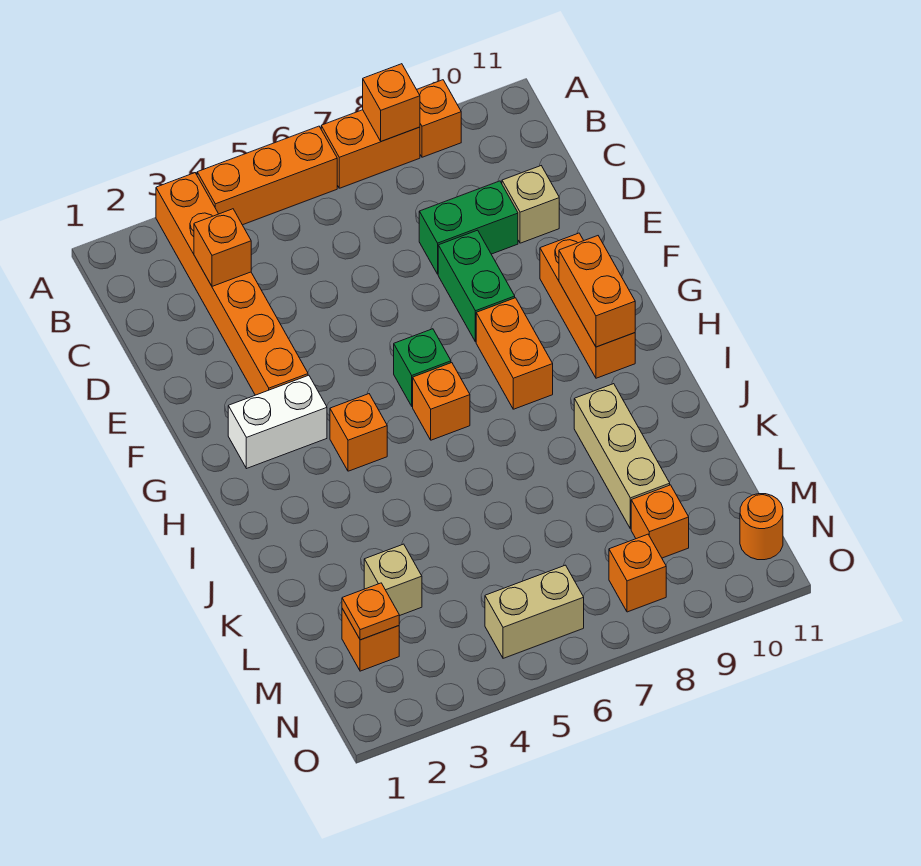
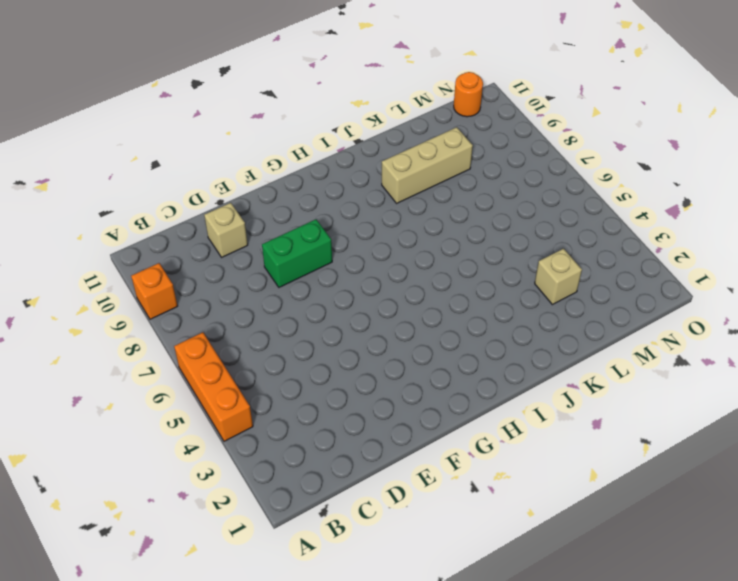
none -> orange 1x6 brick [156,173,308,395]
none -> orange 1x2 brick [321,110,420,188]
none -> green 1x2 brick [419,181,518,274]

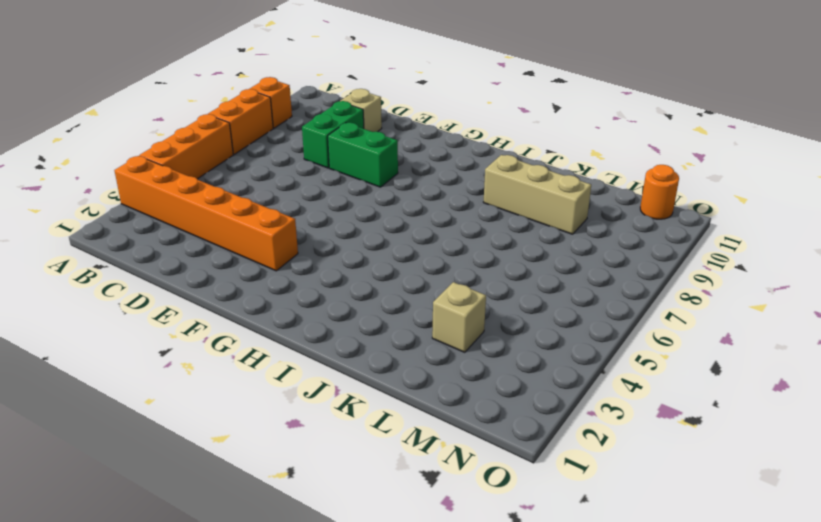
none -> orange 1x3 brick [540,233,635,378]
none -> white 1x2 brick [228,375,327,469]
none -> green 1x1 brick [394,329,451,406]

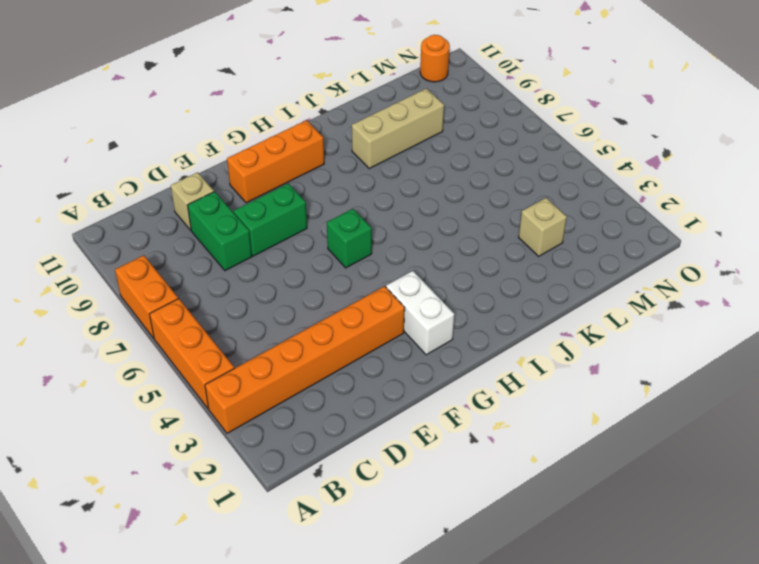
none -> orange 1x1 brick [417,80,461,157]
none -> orange 1x2 brick [476,298,553,409]
none -> orange 1x1 brick [330,394,387,471]

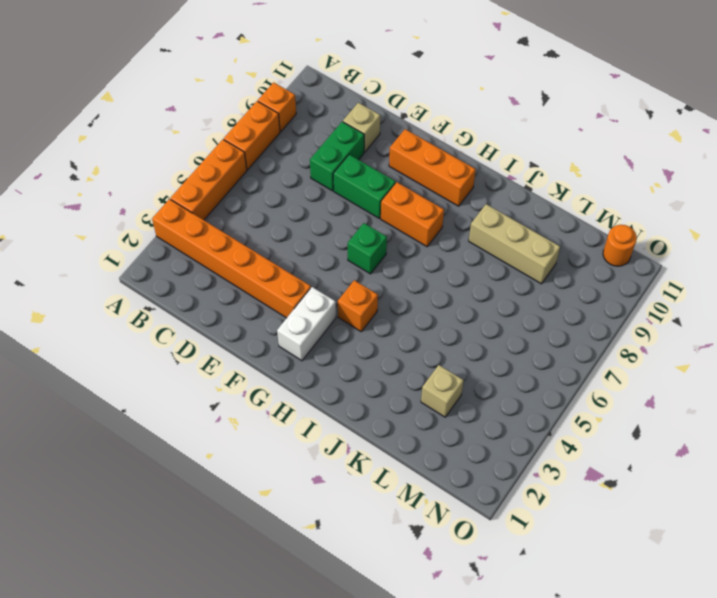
none -> orange 1x1 brick [413,363,470,440]
none -> orange 1x1 brick [342,609,399,671]
none -> orange 1x1 brick [631,485,689,558]

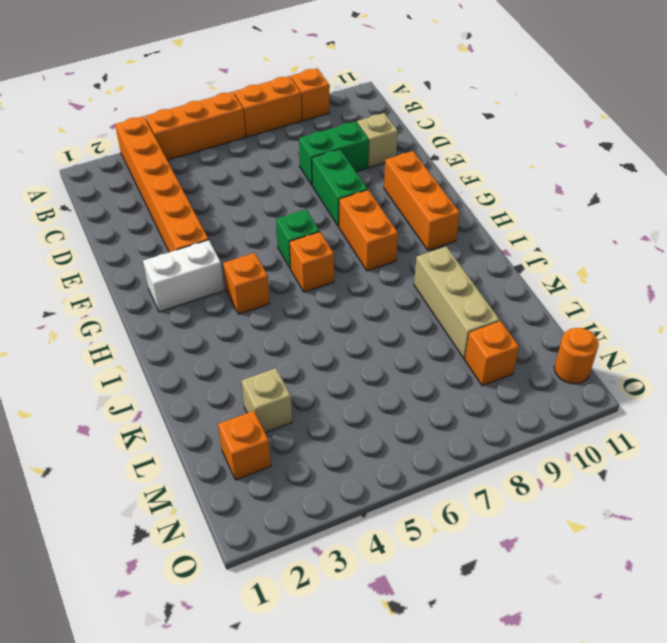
none -> tan 1x2 brick [485,565,584,658]
none -> orange 1x1 brick [609,534,666,612]
none -> orange 1x1 brick [363,64,420,141]

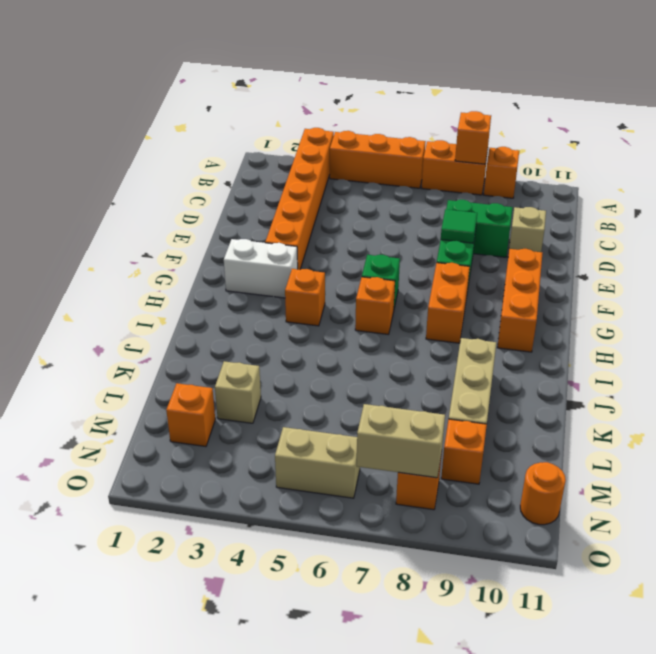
green 1x1 tile [441,209,477,243] -> none
tan 1x2 brick [357,404,445,478] -> none
none -> orange 1x1 brick [194,209,251,286]
none -> orange 1x2 brick [559,236,635,347]
none -> orange 1x1 plate [342,583,399,640]

